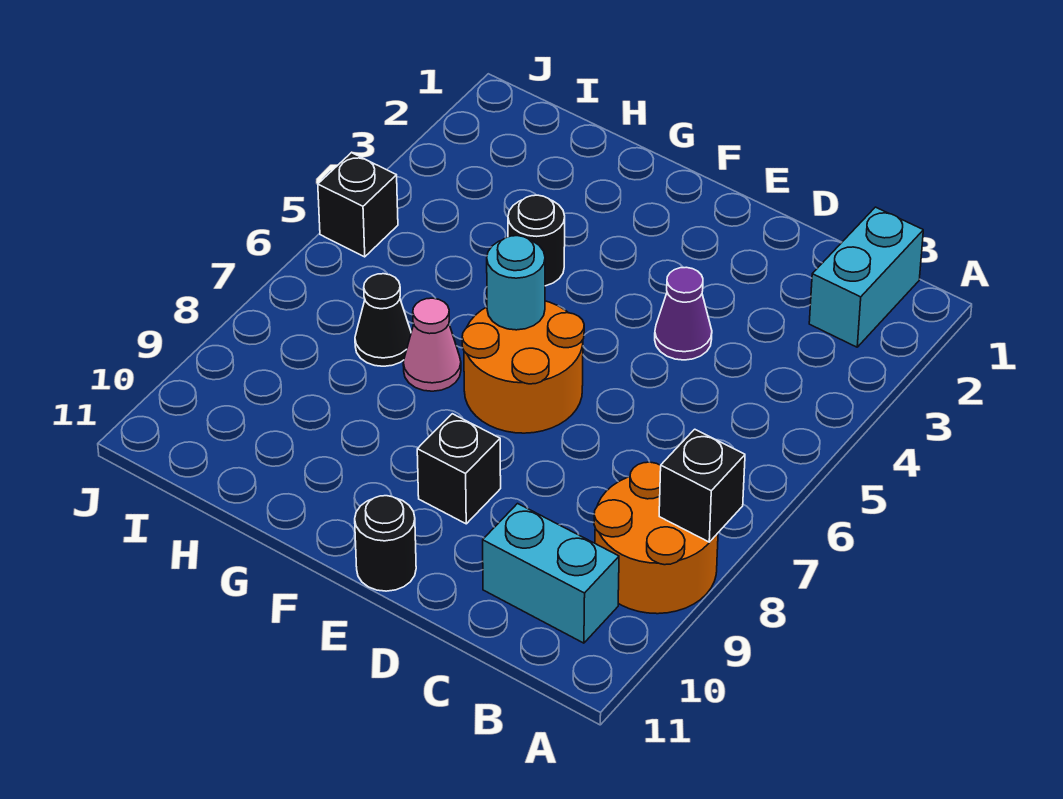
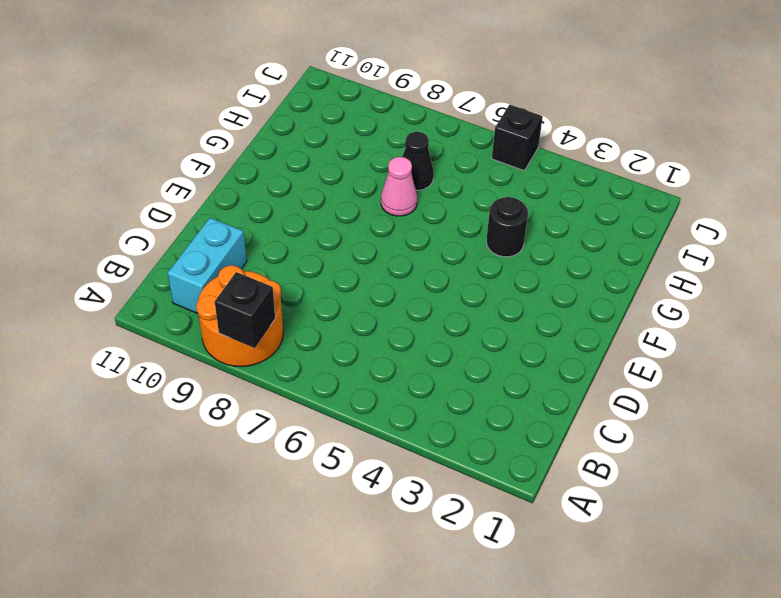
none -> cyan 1x2 brick [809,207,923,347]
none -> purple 1x1 cone [655,267,712,360]
none -> orange 2x2 round brick [462,301,584,433]

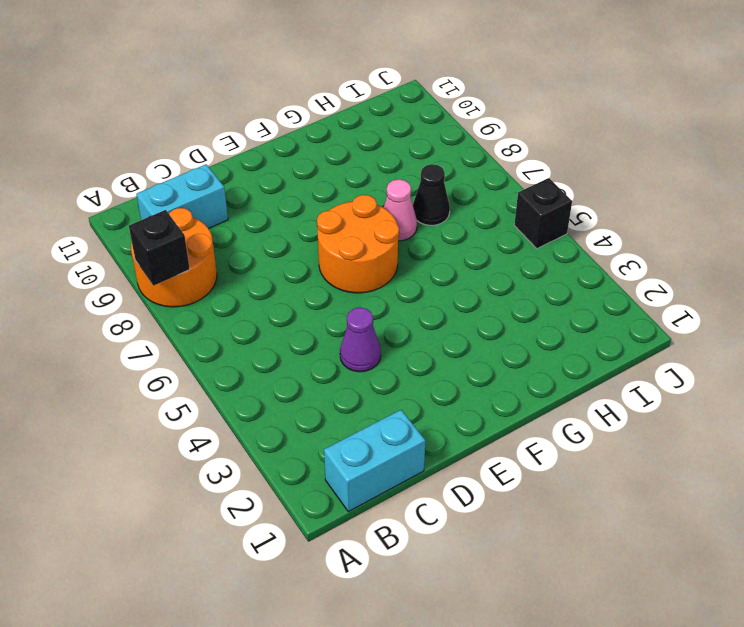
cyan 1x2 brick [324,410,426,512] -> cyan 1x2 brick turned to [809,207,923,347]
none -> black 1x1 brick [417,414,501,524]
none -> black 1x1 round brick [355,496,416,591]
none -> black 1x1 round brick [508,195,565,286]

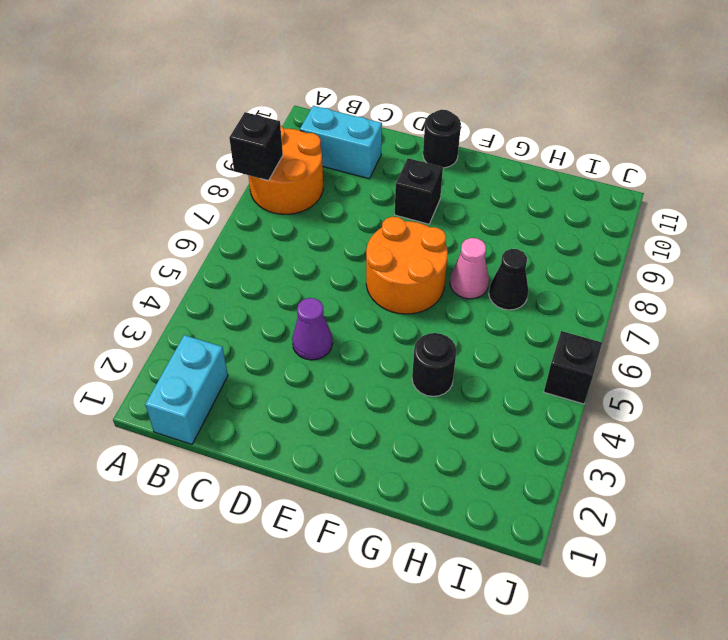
none -> cyan 1x1 round brick [487,236,545,330]

